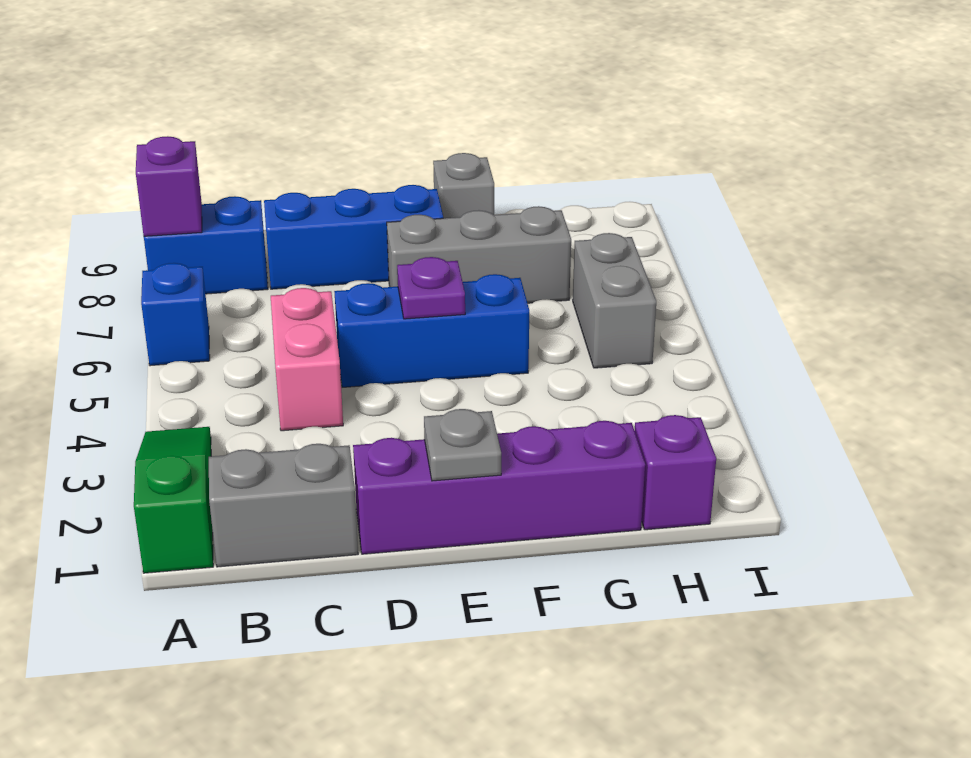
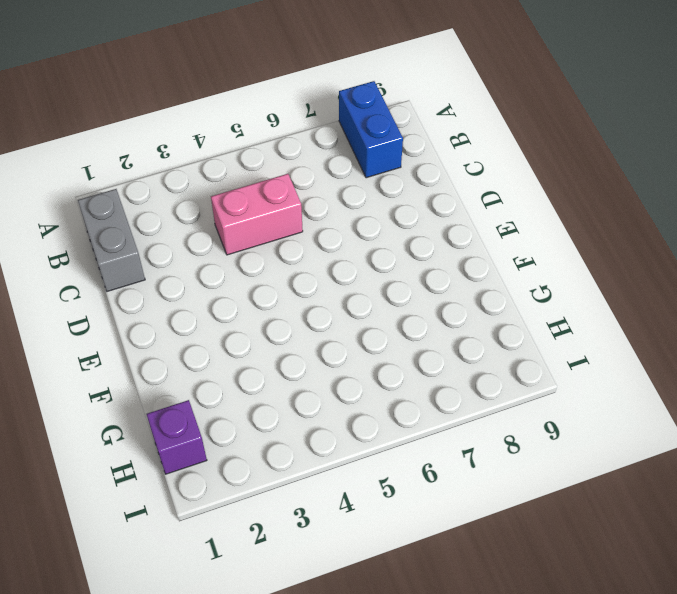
none -> green 1x3 slope [134,427,213,573]
none -> blue 1x1 brick [141,263,210,366]
none -> blue 1x3 brick [264,185,443,289]

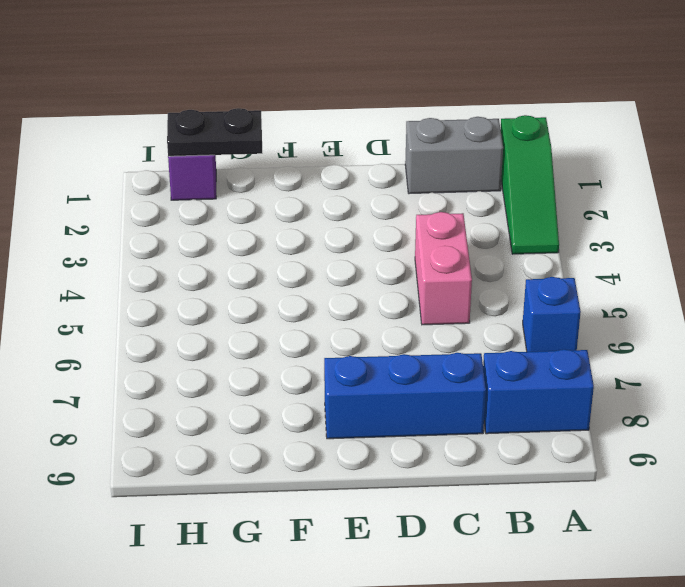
black 1x2 plate [167,108,262,156] -> none
none -> purple 1x4 brick [353,421,645,554]
none -> blue 1x3 brick [334,274,529,387]
none -> grey 1x3 brick [387,206,571,303]

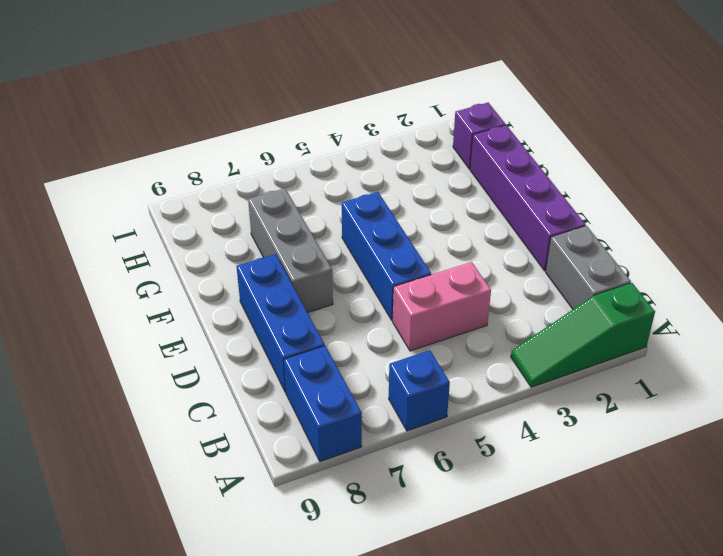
none -> grey 1x1 brick [433,153,494,218]
none -> grey 1x2 brick [573,233,656,368]
none -> purple 1x1 brick [136,136,202,236]

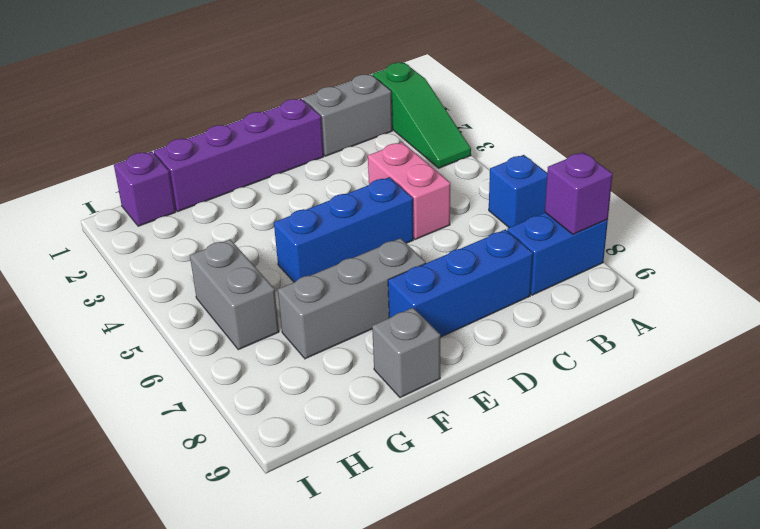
none -> grey 1x1 plate [424,409,501,481]
none -> purple 1x1 plate [397,257,465,319]

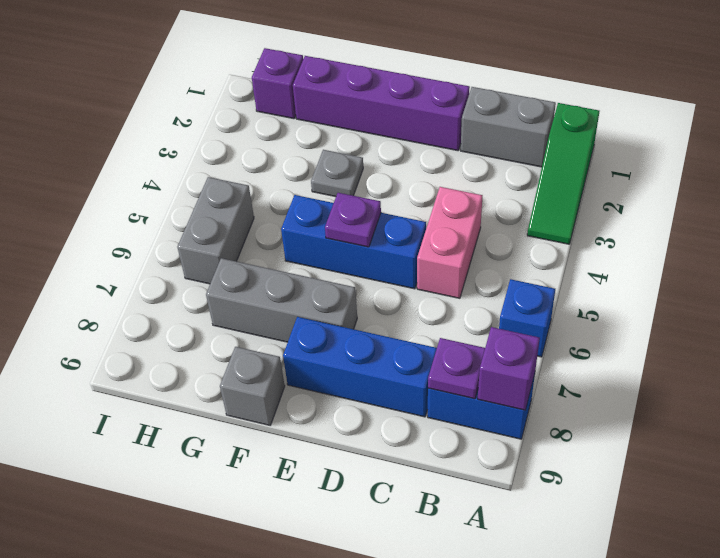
purple 1x1 plate [428,338,485,399] -> none
grey 1x1 plate [311,150,363,197] -> grey 1x1 plate moved to [424,409,501,481]

